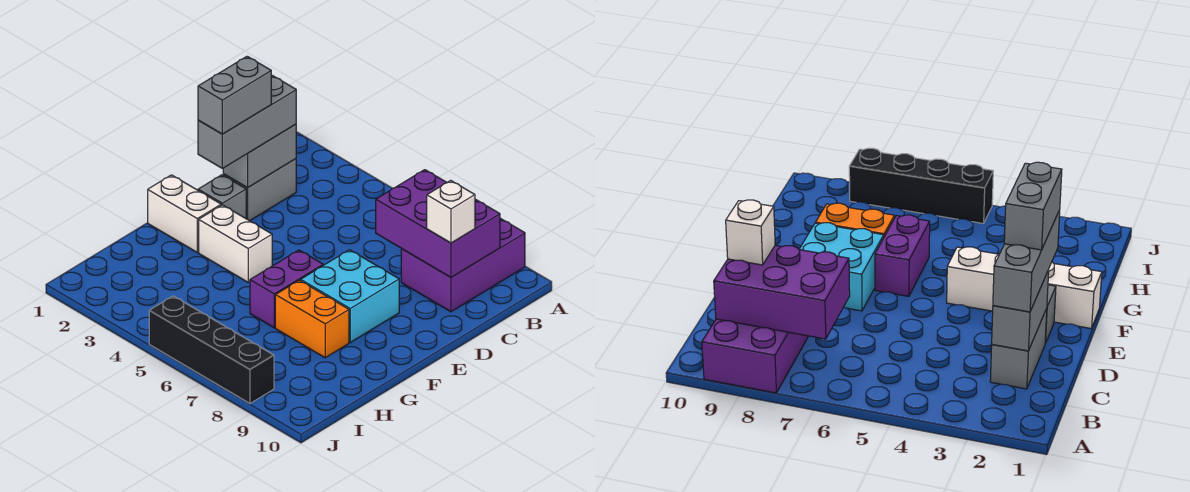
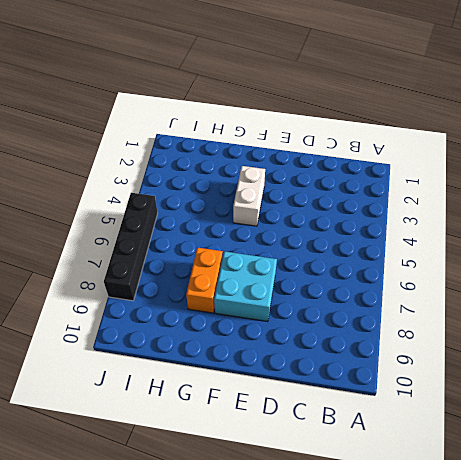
none -> purple 2x3 brick [401,218,525,312]
none -> grey 1x2 brick [223,159,296,221]
none -> grey 1x1 brick [198,175,246,218]

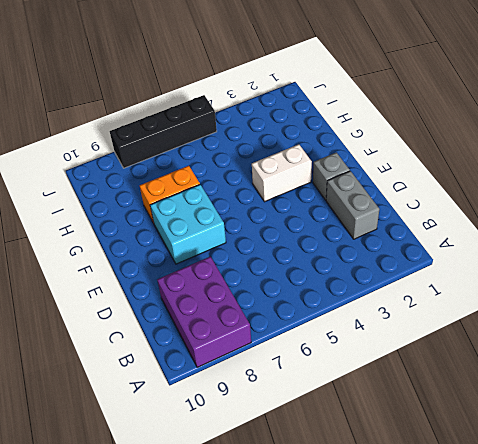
none -> white 1x2 brick [148,175,221,252]
none -> purple 1x2 brick [250,250,323,328]
none -> purple 2x3 brick [376,170,500,277]

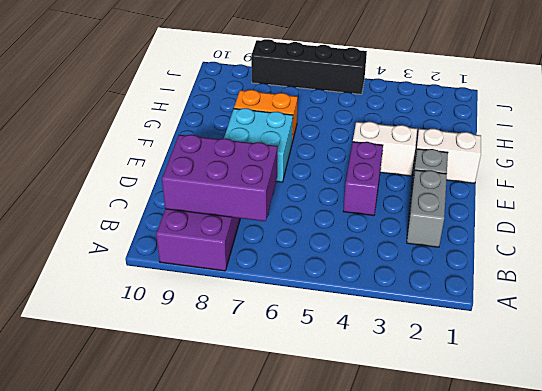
purple 1x2 brick [343,142,383,216] -> purple 1x2 brick moved to [250,250,323,328]
none -> grey 1x2 brick [223,124,296,188]
none -> grey 1x3 brick [198,75,296,168]
none -> white 1x1 brick [427,180,475,243]

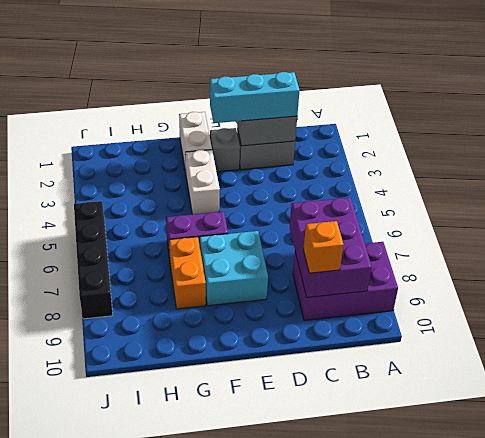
cyan 1x3 brick [210,72,300,123] -> grey 1x3 brick [198,75,296,168]
orange 1x1 brick [303,221,344,273] -> white 1x1 brick [427,180,475,243]
none -> grey 1x2 brick [198,56,271,134]

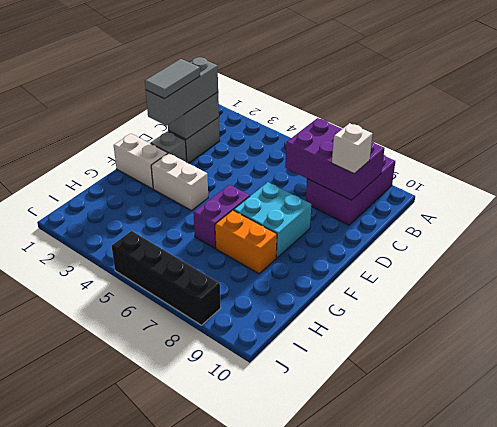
grey 1x2 tile [145,59,200,99] -> grey 1x2 brick [198,56,271,134]

